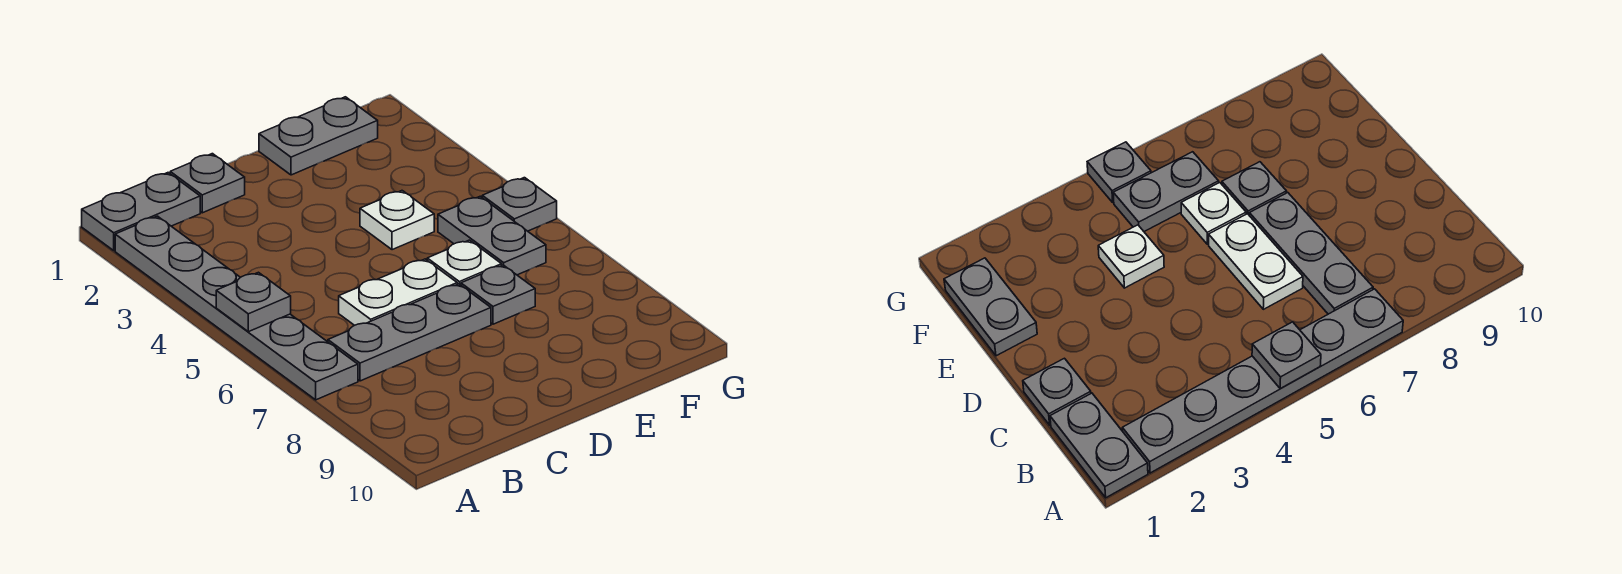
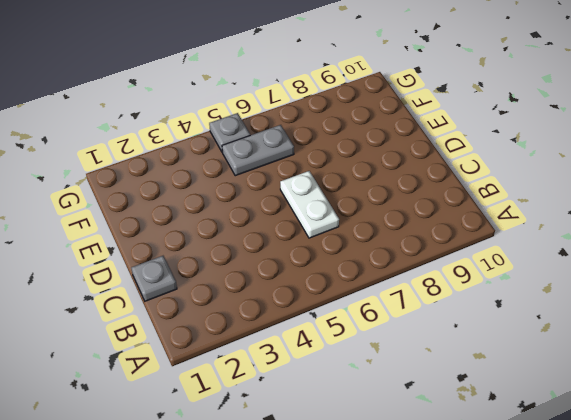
none -> grey 1x2 plate [82,173,200,250]
none -> grey 1x6 plate [115,216,358,400]
none -> grey 1x3 plate [328,284,491,381]

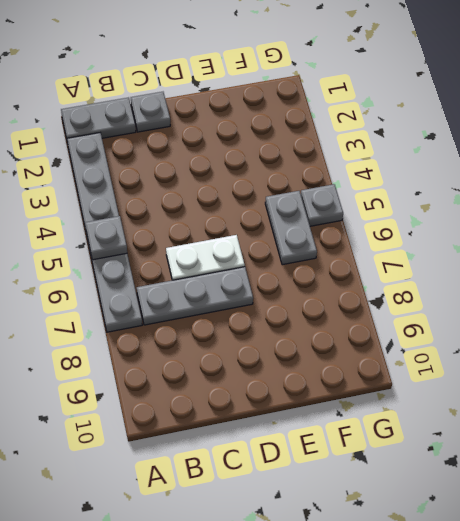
none -> grey 1x2 plate [259,97,378,175]
none -> white 1x1 plate [360,191,434,250]
none -> white 1x1 plate [427,240,502,285]

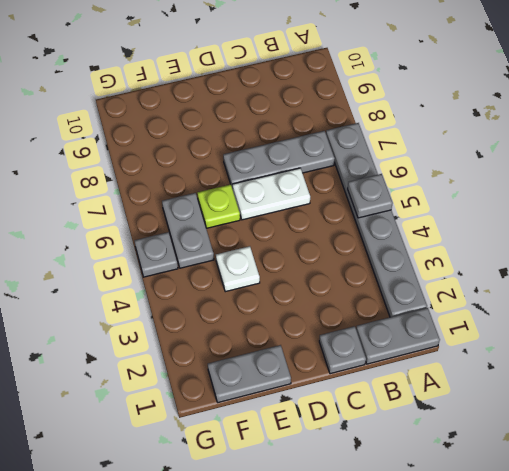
lime 1x1 plate [197,185,240,228] -> white 1x1 plate [427,240,502,285]
none -> grey 1x1 plate [461,265,535,324]

